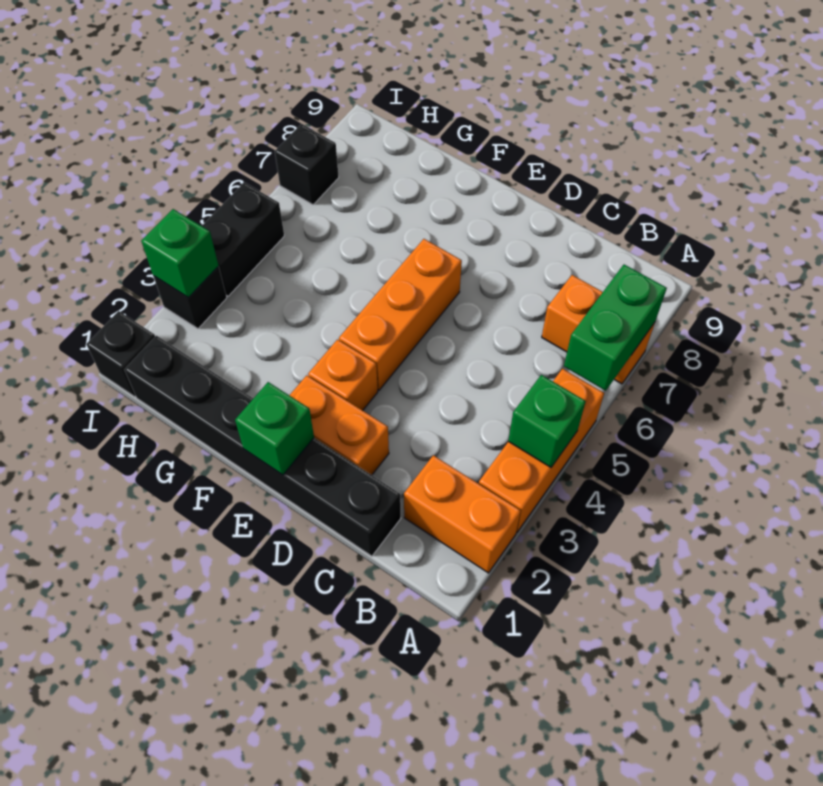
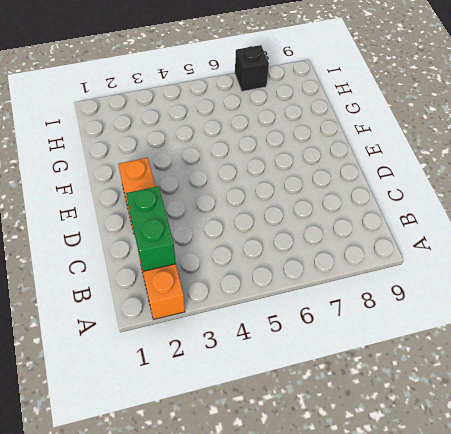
green 1x2 brick [126,186,176,271] -> green 1x2 brick turned to [564,265,667,391]
none -> orange 1x3 brick [478,369,604,532]
none -> orange 1x2 brick [542,275,655,384]
none -> black 1x6 brick [124,336,401,556]

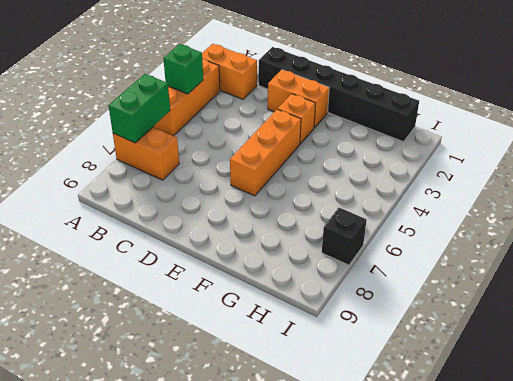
none -> black 1x1 brick [86,311,155,397]
none -> black 1x1 brick [153,266,227,329]
none -> black 1x2 brick [202,182,284,296]

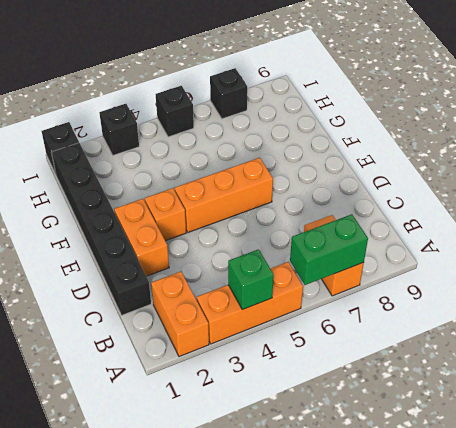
black 1x1 brick [156,86,194,137] -> black 1x2 brick [202,182,284,296]
none -> green 1x1 brick [235,382,314,475]
none -> green 1x1 brick [141,209,219,297]

